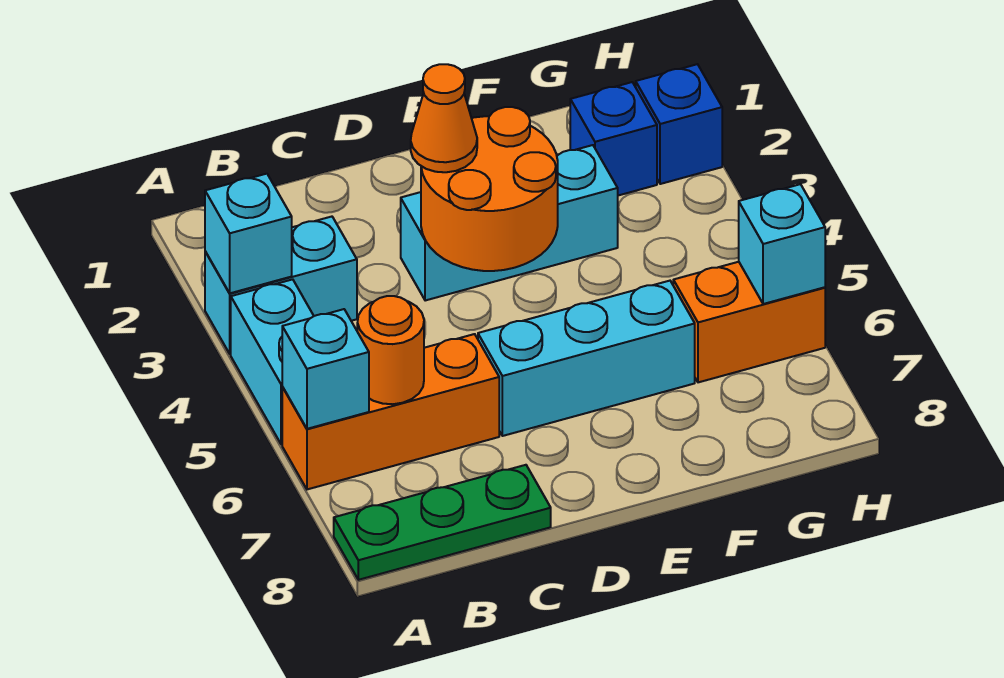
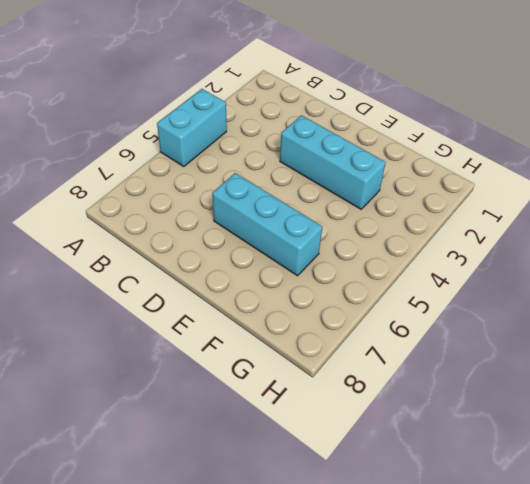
none -> cyan 1x2 brick [205,217,357,354]
none -> orange 1x3 brick [282,334,499,489]
none -> green 1x3 plate [334,465,551,580]

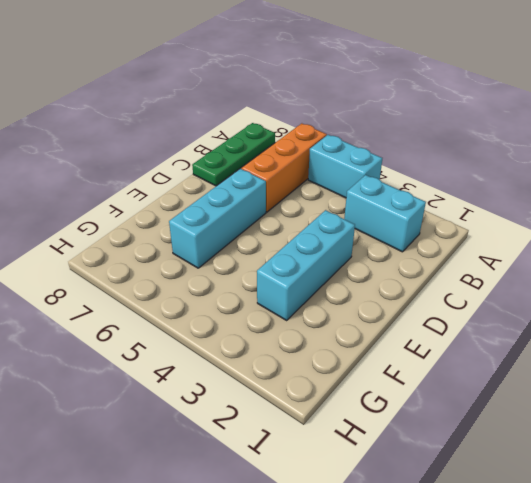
cyan 1x2 brick [344,175,426,252] -> cyan 1x2 brick turned to [205,217,357,354]
none -> blue 1x1 brick [570,82,657,196]
none -> orange 1x2 brick [673,262,825,382]
none -> blue 1x1 brick [636,64,722,184]

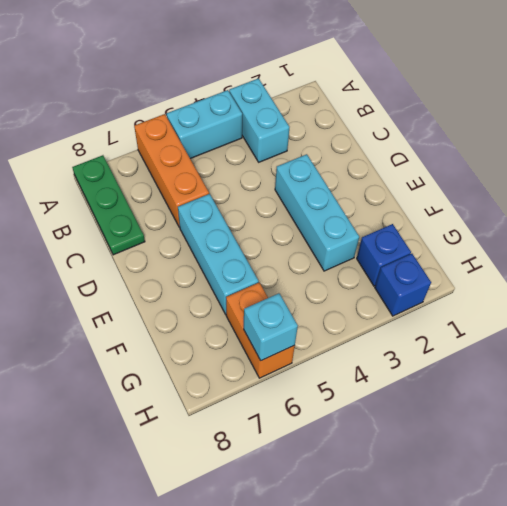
none -> cyan 1x1 brick [205,174,292,293]
none -> cyan 1x1 brick [282,309,369,429]
none -> orange 1x1 round brick [357,296,424,404]

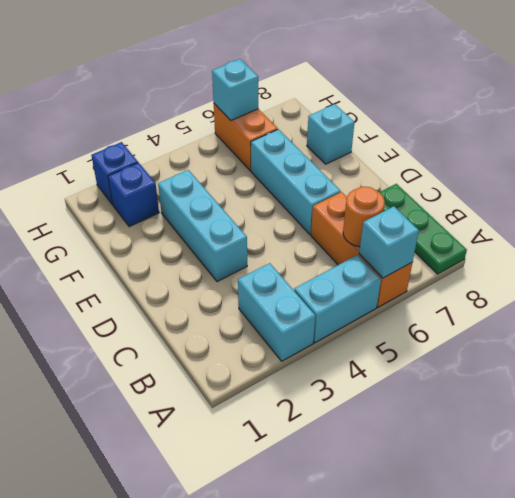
cyan 1x1 brick [307,104,354,164] -> cyan 1x1 brick moved to [205,174,292,293]
none -> orange 2x2 round brick [421,107,558,271]
none -> orange 1x1 cone [411,64,477,172]

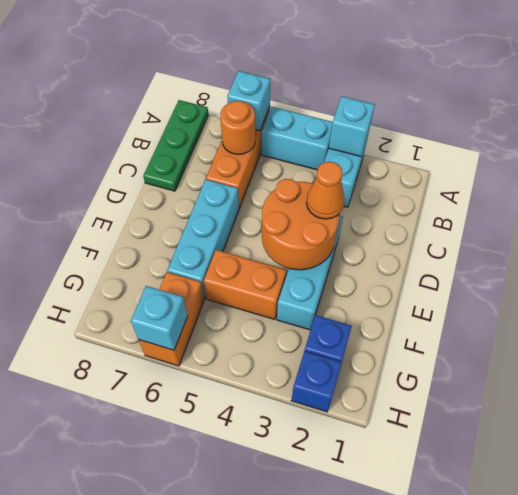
orange 1x2 brick [204,250,287,319] -> none

